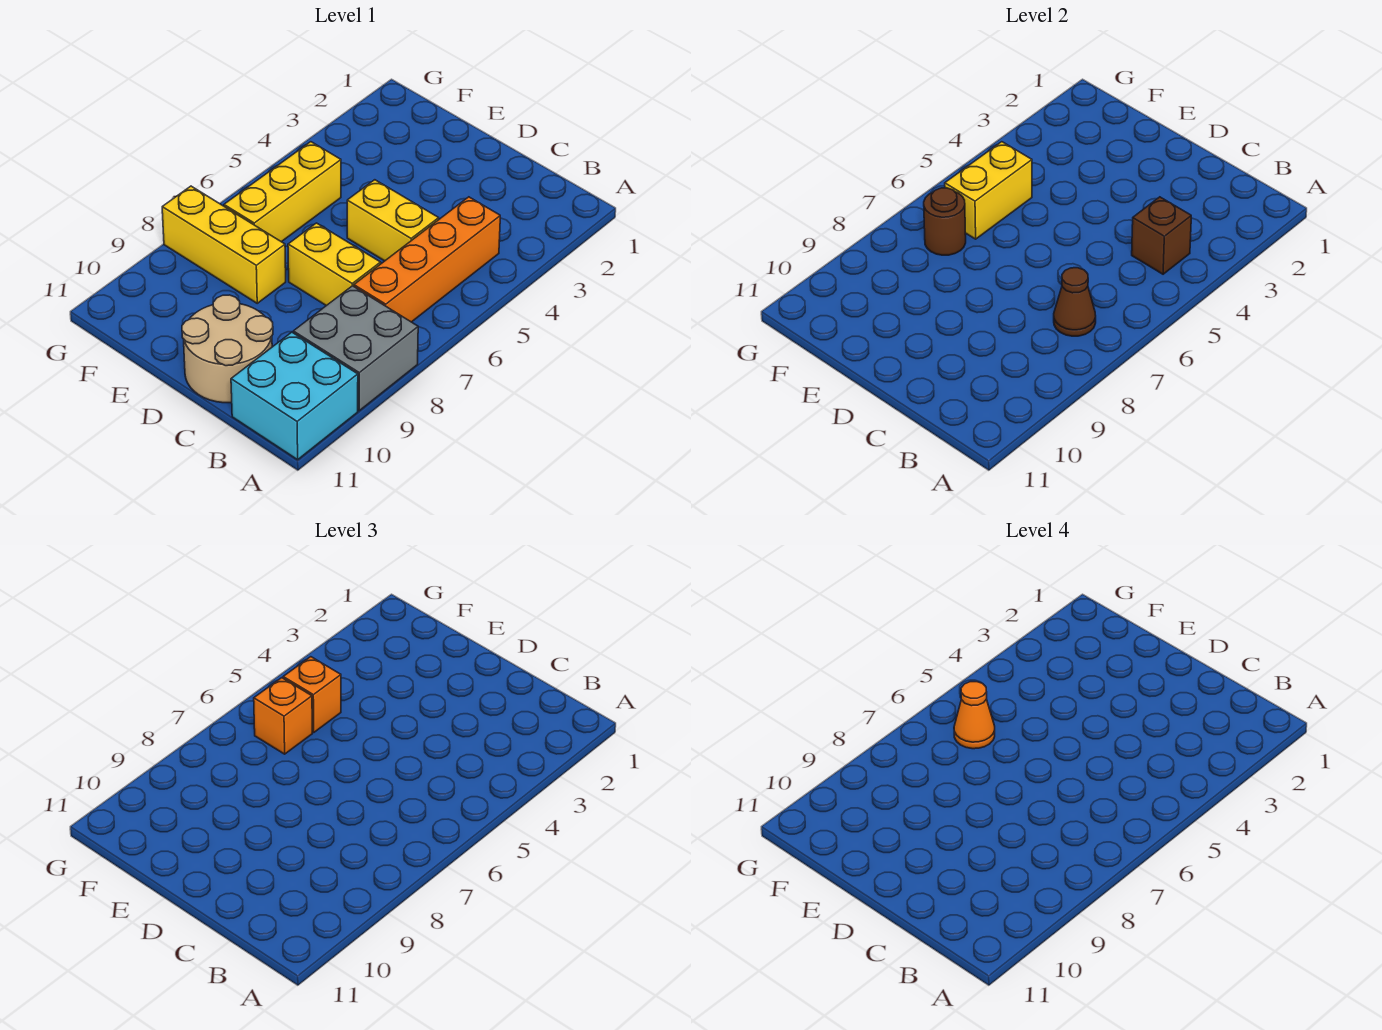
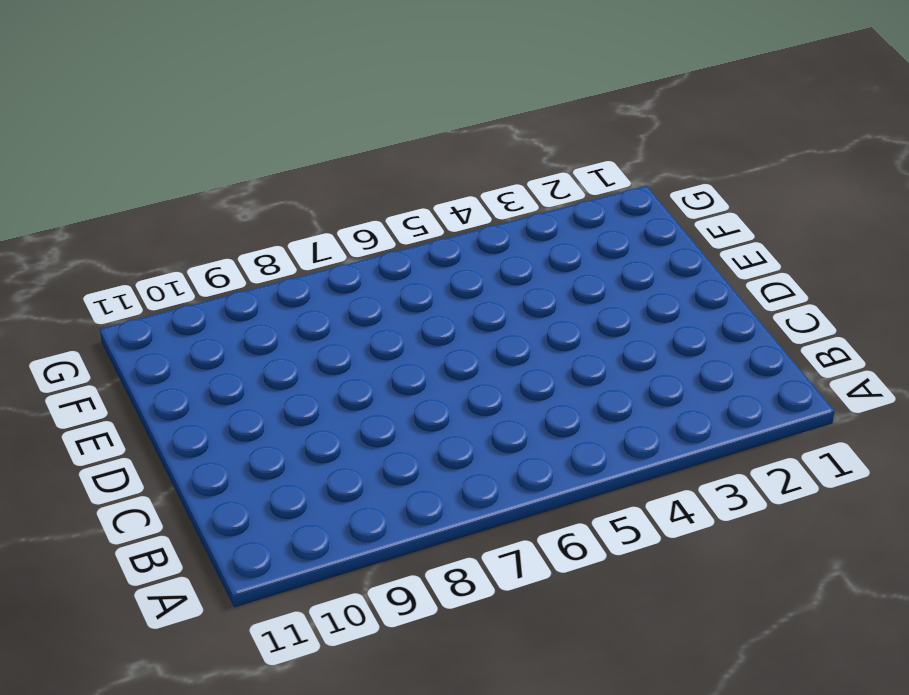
none -> grey 2x2 brick [293,286,418,411]
none -> cyan 2x2 brick [231,332,358,460]
none -> orange 1x4 brick [354,197,500,322]

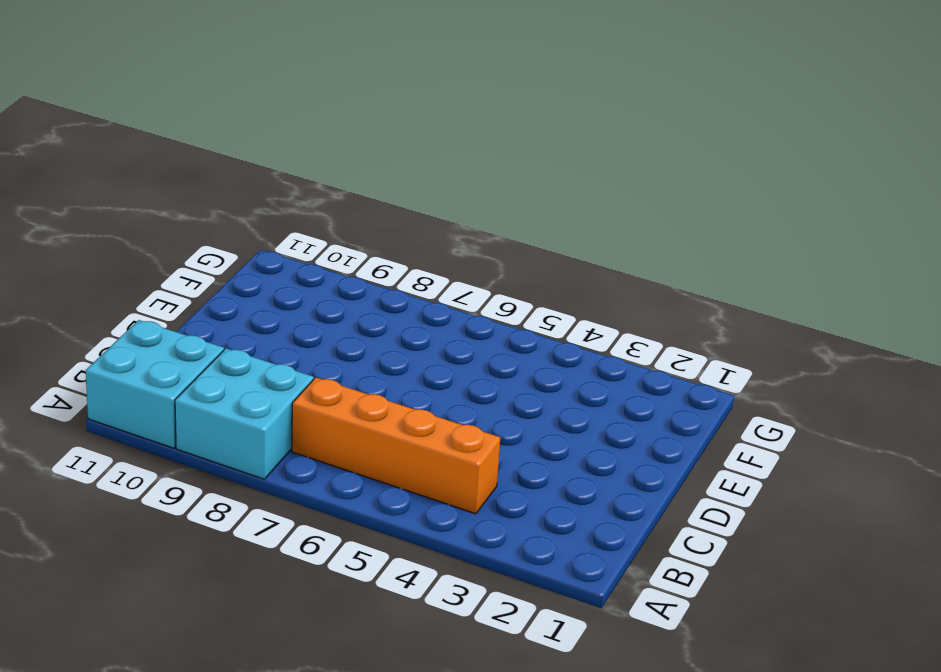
cyan 2x2 brick [175,348,314,479] -> grey 2x2 brick [293,286,418,411]
none -> yellow 1x2 brick [347,180,439,261]
none -> yellow 1x2 brick [288,223,381,306]
none -> tan 2x2 round brick [182,295,273,403]

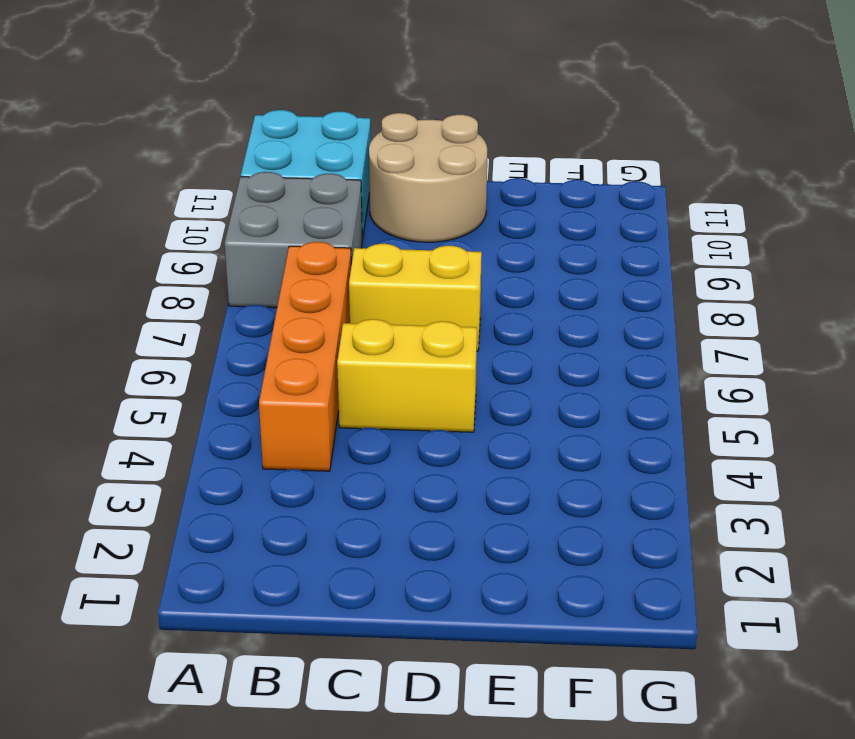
none -> yellow 1x3 brick [162,186,286,303]
none -> yellow 1x3 brick [224,142,341,242]
none -> brown 1x1 brick [1132,197,1191,274]

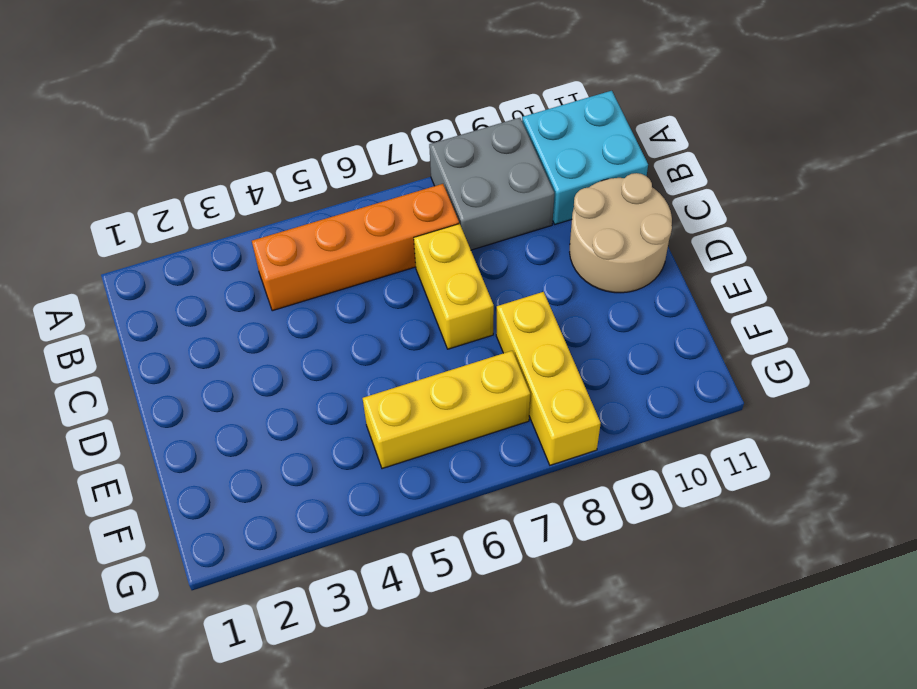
none -> yellow 1x2 brick [347,180,439,261]
none -> brown 1x1 brick [1132,197,1191,274]
none -> brown 1x1 cone [1054,268,1096,336]

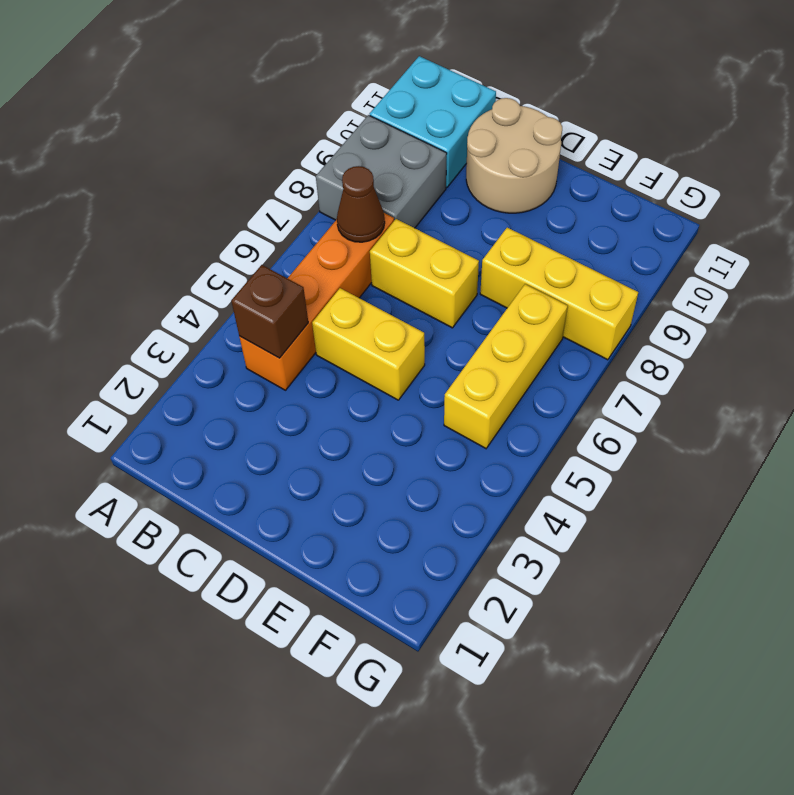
none -> yellow 1x2 brick [945,142,1032,239]
none -> brown 1x1 round brick [924,188,966,255]
none -> orange 1x1 brick [283,657,341,732]

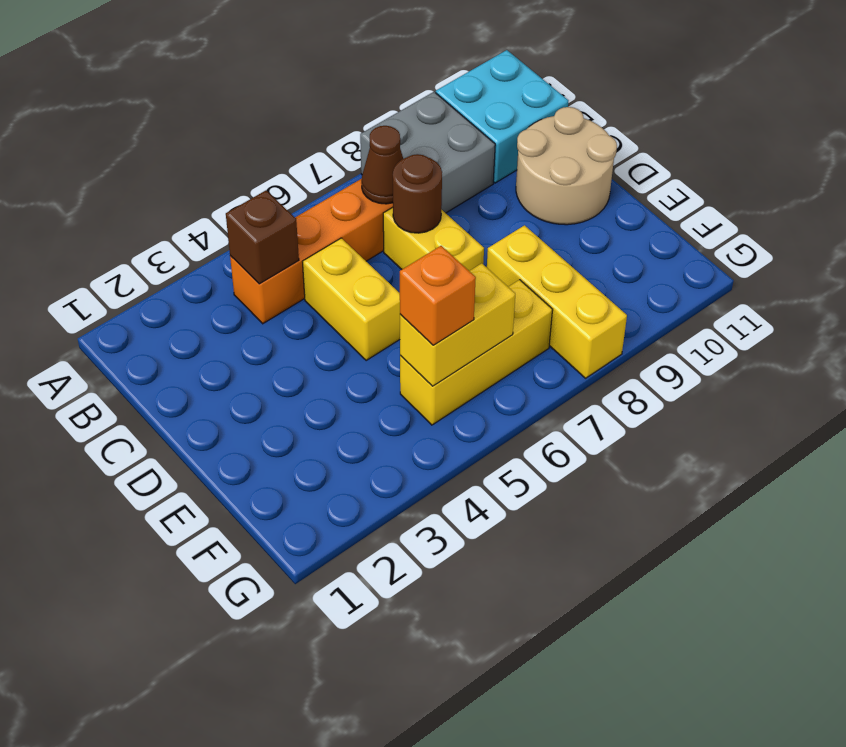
brown 1x1 round brick [393,154,442,233] -> brown 1x1 round brick moved to [924,188,966,255]
none -> orange 1x1 brick [254,678,312,754]
none -> orange 1x1 cone [954,682,995,749]

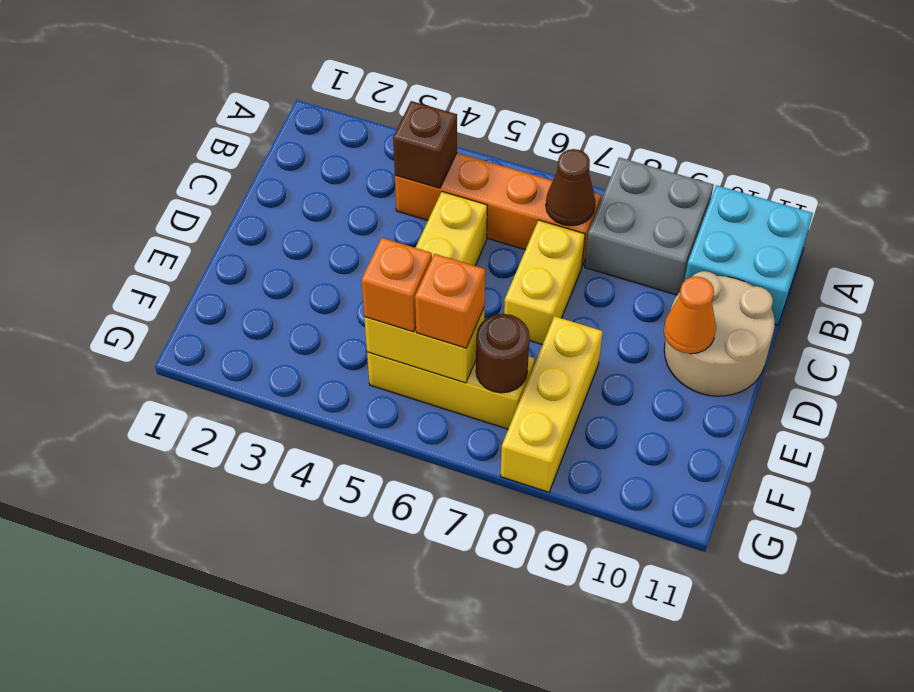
orange 1x1 cone [664,277,716,354] -> orange 1x1 cone moved to [954,682,995,749]

